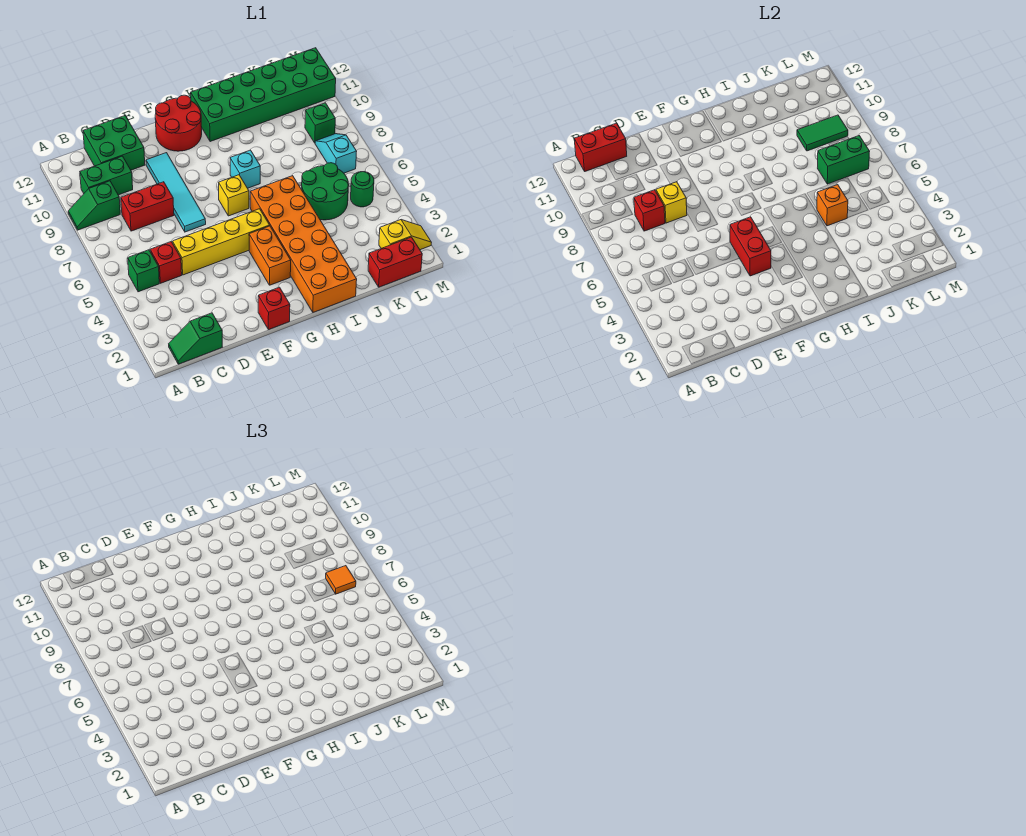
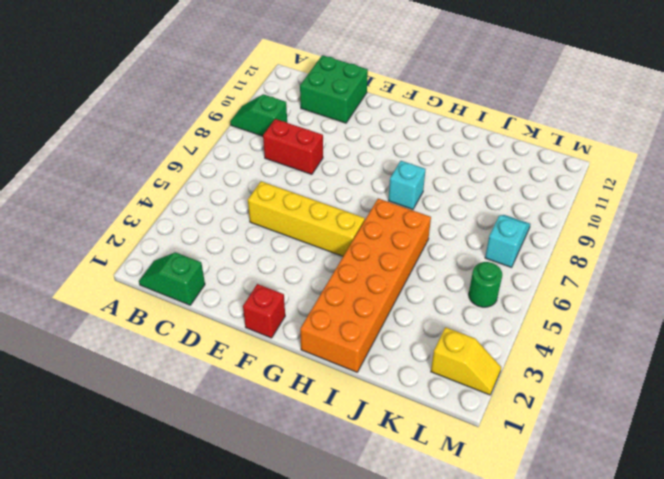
none -> green 1x1 brick [128,250,159,292]
none -> green 1x2 brick [80,156,133,195]
none -> red 1x1 brick [150,242,182,283]
none -> cyan 1x4 tile [146,153,206,232]

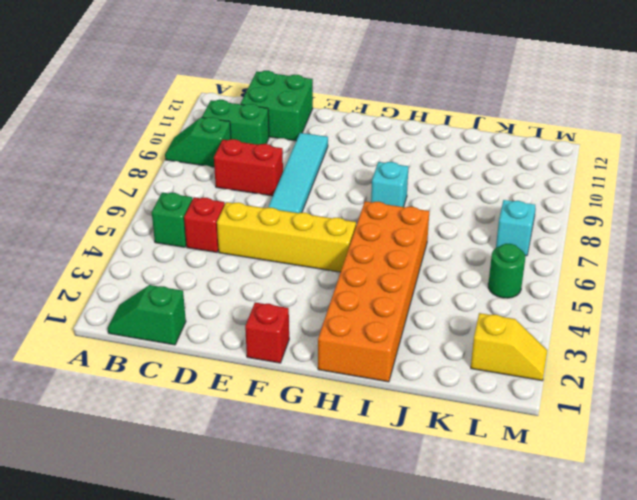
none -> red 2x2 round brick [155,95,202,151]
none -> orange 1x2 brick [249,226,291,285]
none -> yellow 1x1 brick [219,175,249,216]
none -> green 2x6 brick [191,48,336,142]

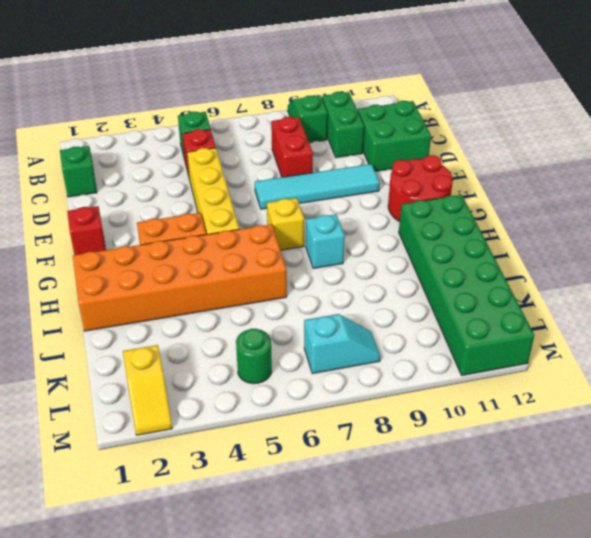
none -> green 2x2 round brick [302,163,349,220]
none -> red 1x2 brick [368,237,422,287]
none -> green 1x1 brick [305,103,335,143]
none -> red 1x2 brick [574,123,627,171]

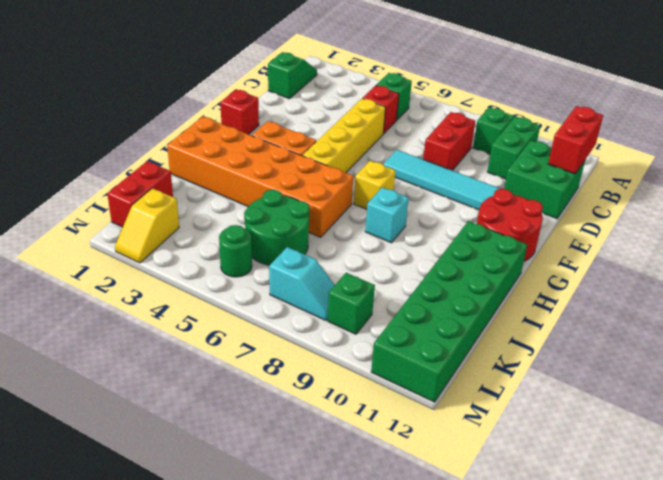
none -> red 1x1 brick [634,190,665,231]
none -> yellow 1x1 brick [656,182,687,223]
none -> red 1x2 brick [730,217,771,276]
none -> orange 1x1 brick [817,185,848,226]

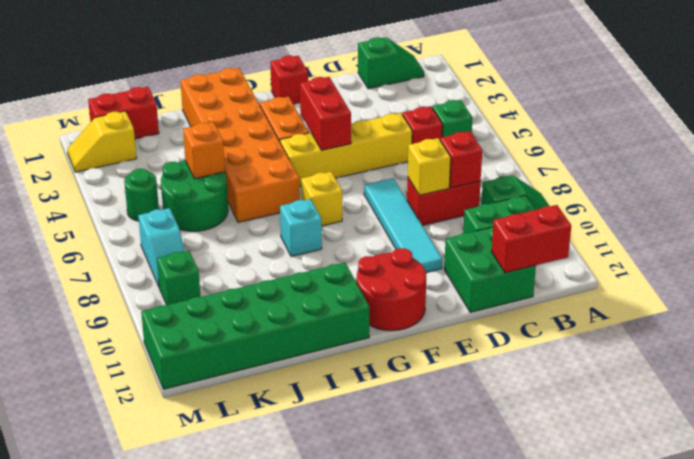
none -> green 1x2 brick [818,136,870,184]
none -> green 1x2 tile [797,115,848,151]
none -> orange 1x1 tile [326,566,356,594]

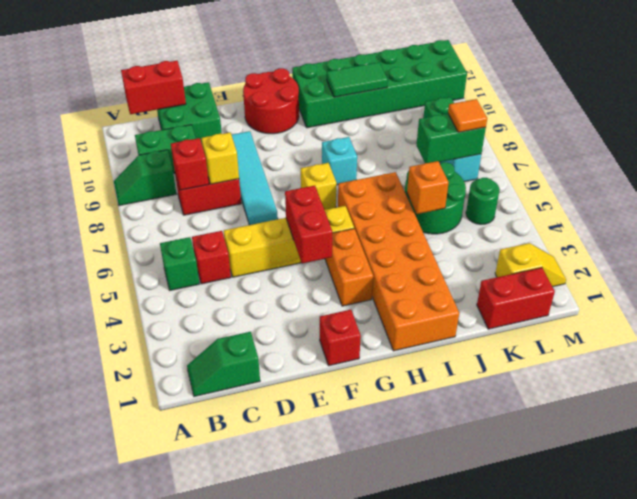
green 1x2 tile [327,62,388,97] -> green 1x2 tile moved to [797,115,848,151]

